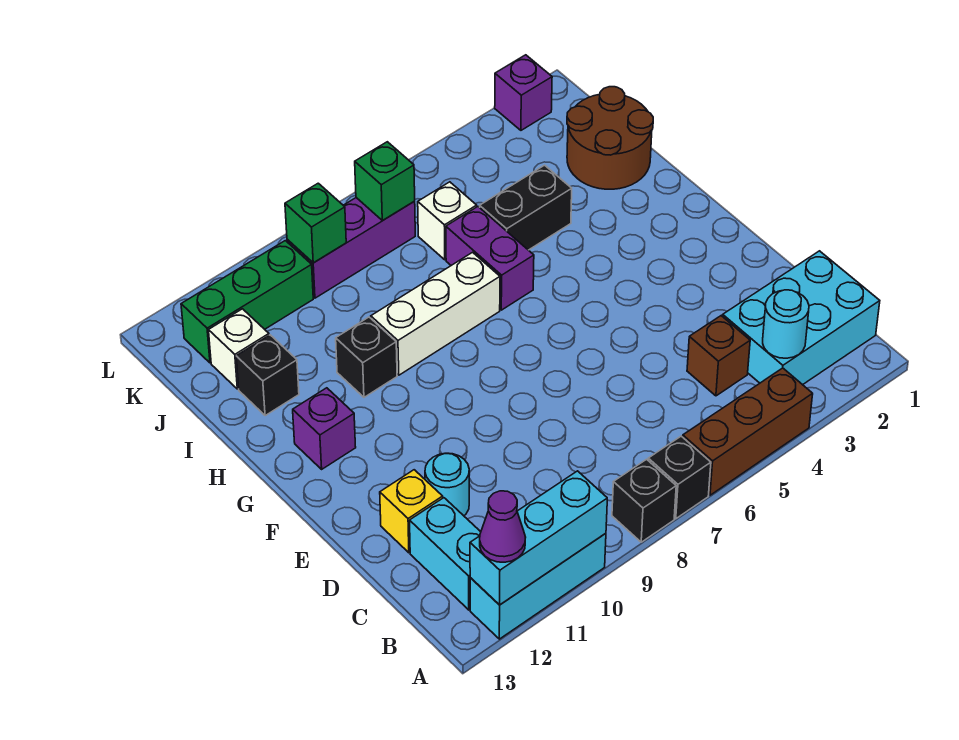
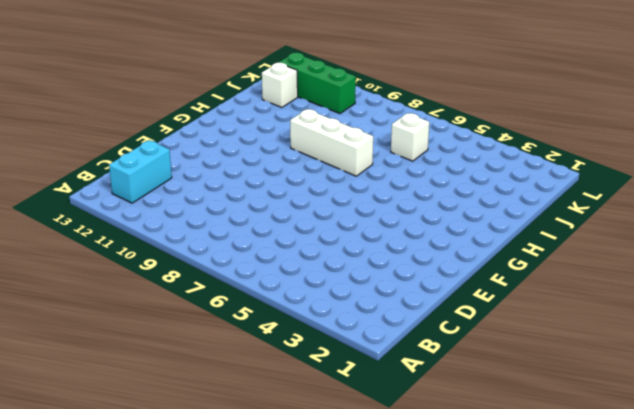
none -> brown 1x3 brick [683,368,813,495]
none -> black 1x1 brick [648,436,711,519]
none -> black 1x1 brick [612,459,676,542]

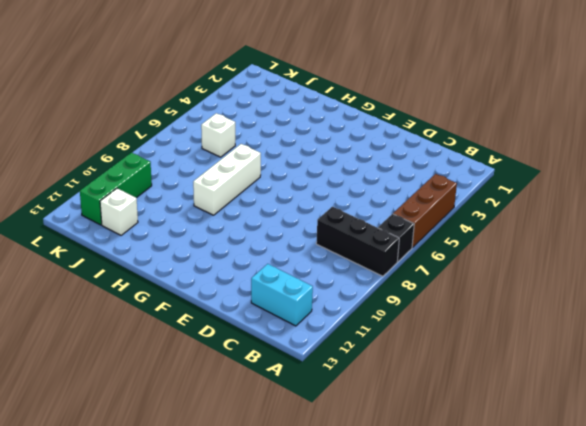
black 1x3 brick [316,207,399,276] -> black 1x1 brick [612,459,676,542]
none -> cyan 1x3 brick [470,533,606,639]
none -> cyan 2x3 brick [723,251,880,385]
none -> brown 1x1 brick [687,316,750,396]

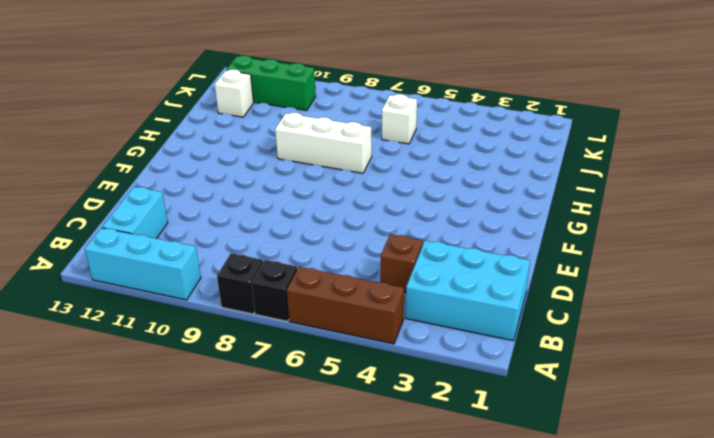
none -> cyan 1x1 round brick [425,453,469,516]
none -> yellow 1x1 brick [380,470,443,553]
none -> purple 1x1 brick [293,388,356,469]

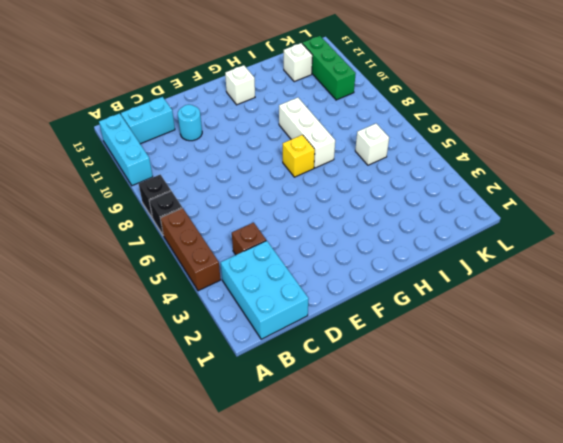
yellow 1x1 brick [283,135,315,177] -> yellow 1x1 brick moved to [380,470,443,553]
white 1x1 brick [225,65,255,105] -> purple 1x1 brick [293,388,356,469]
none -> purple 1x2 brick [446,207,534,310]
none -> black 1x1 brick [336,317,397,397]
none -> brown 2x2 round brick [567,87,653,189]

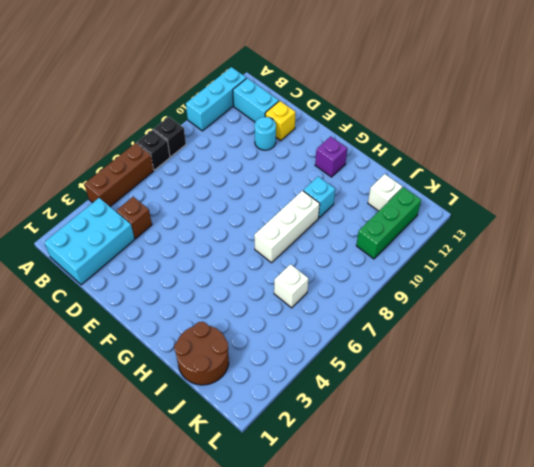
cyan 1x1 brick [303,177,335,218] -> black 1x1 brick [336,317,397,397]
none -> purple 1x2 brick [446,207,534,310]
none -> black 1x2 brick [480,165,572,250]
none -> black 1x1 brick [236,335,299,416]

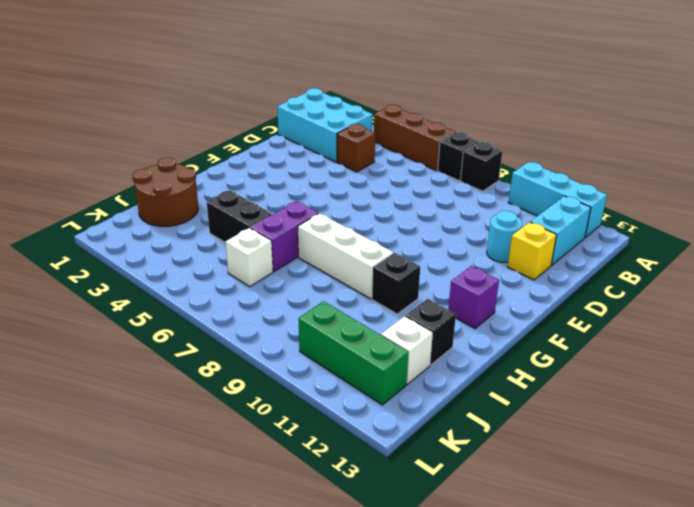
none -> purple 1x3 brick [287,198,415,298]
none -> purple 1x1 brick [495,55,552,130]
none -> cyan 1x3 brick [470,471,607,605]

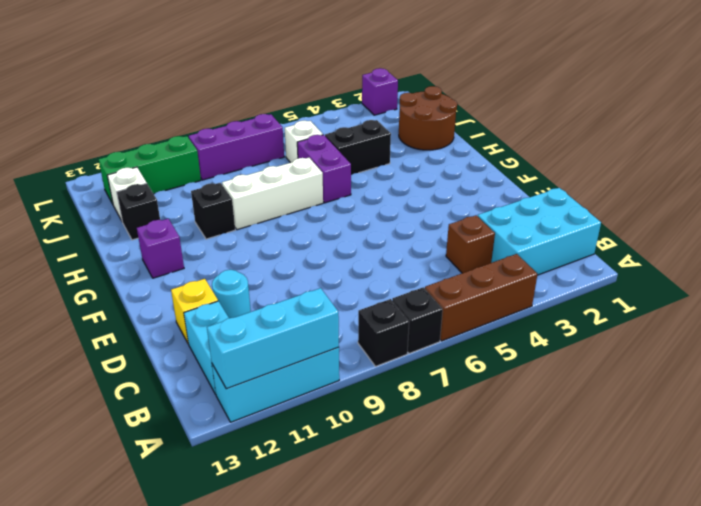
none -> cyan 1x1 round brick [763,290,809,358]
none -> green 1x1 brick [355,142,415,221]
none -> green 1x1 brick [285,183,346,263]

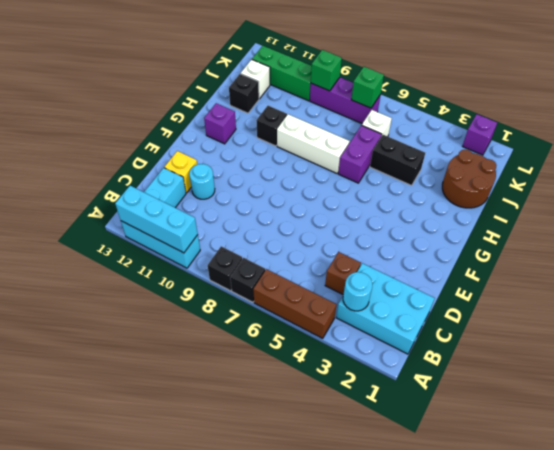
none -> purple 1x1 cone [480,491,526,562]

